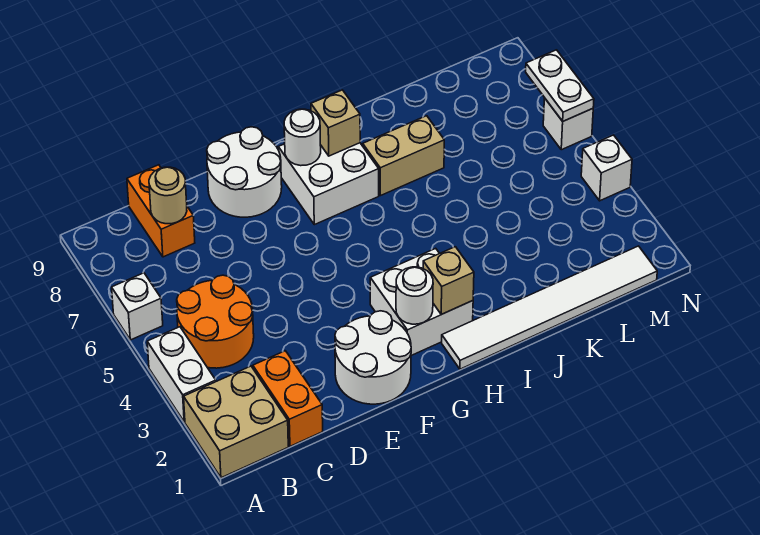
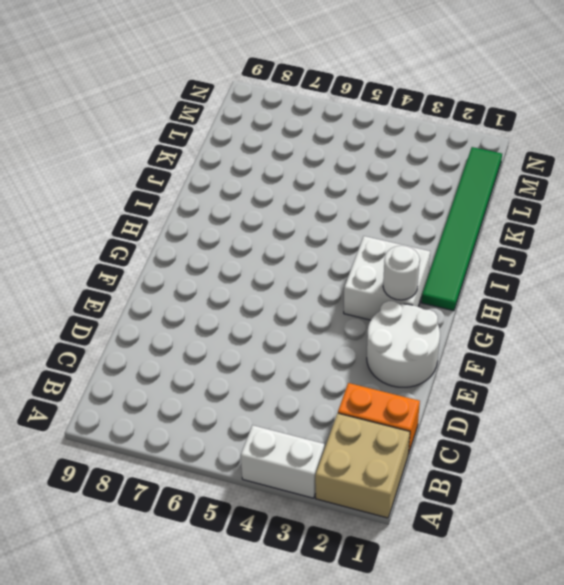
green 1x6 tile [421,147,502,311] -> white 1x6 tile [442,246,657,369]
none -> white 1x1 brick [112,273,163,340]
none -> orange 2x2 round brick [177,275,254,368]
none -> orange 1x2 brick [127,165,195,257]

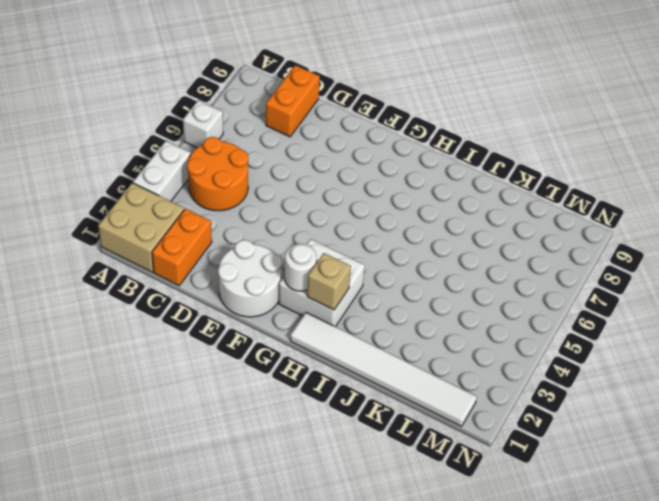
none -> white 2x2 round brick [207,127,282,217]
none -> white 2x2 brick [278,143,379,225]
none -> tan 1x2 brick [363,116,444,196]

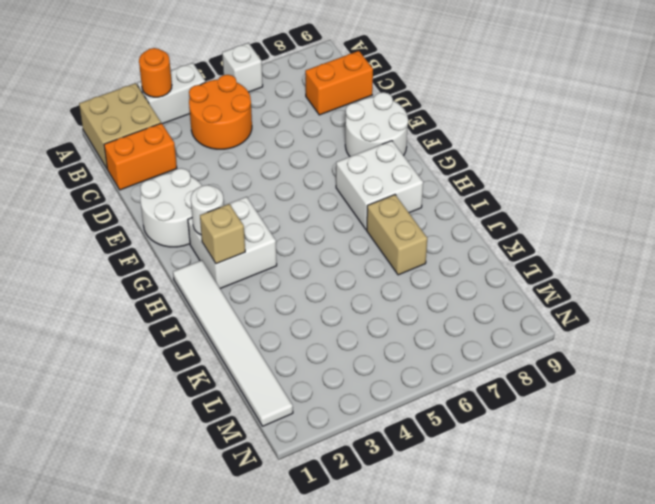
orange 1x1 round brick [139,48,172,97] -> none
none -> white 1x1 brick [581,135,632,201]
none -> white 1x1 brick [543,98,593,150]
none -> tan 1x1 round brick [149,167,187,224]

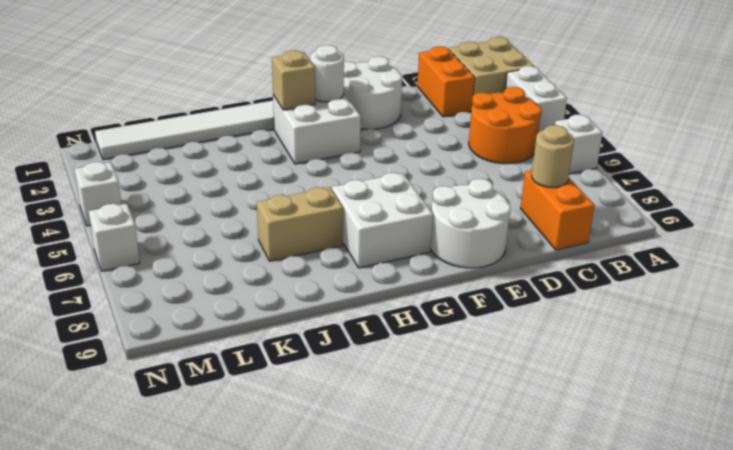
none -> white 1x1 round brick [284,109,321,166]
none -> tan 1x1 brick [311,90,360,156]
none -> white 1x2 plate [526,50,594,121]

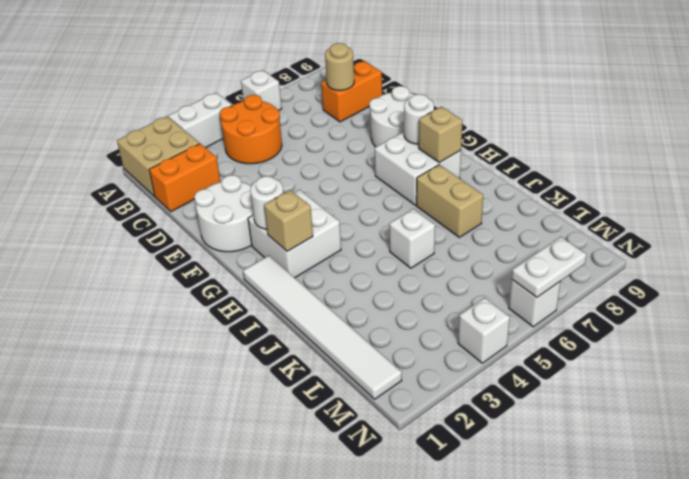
white 1x1 brick [389,209,435,268] -> none

